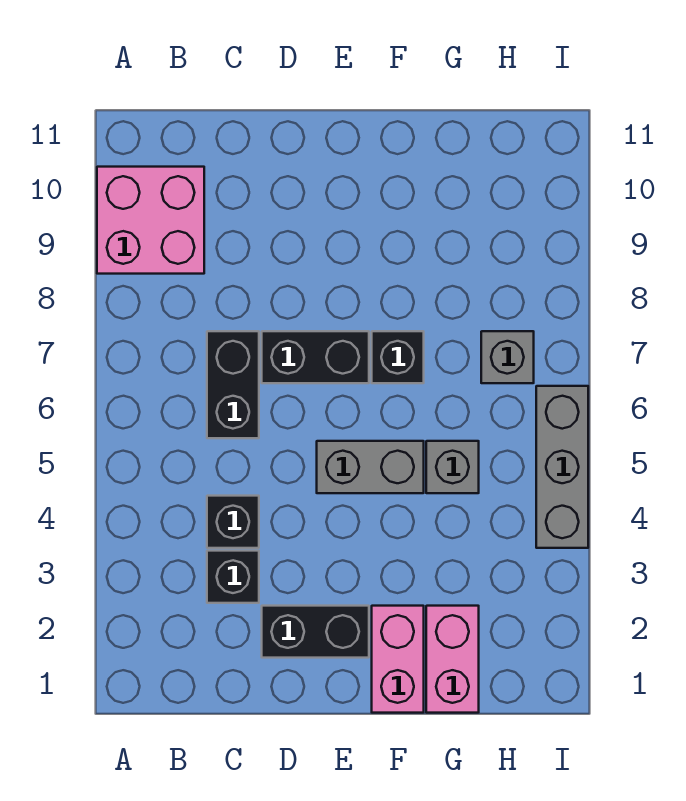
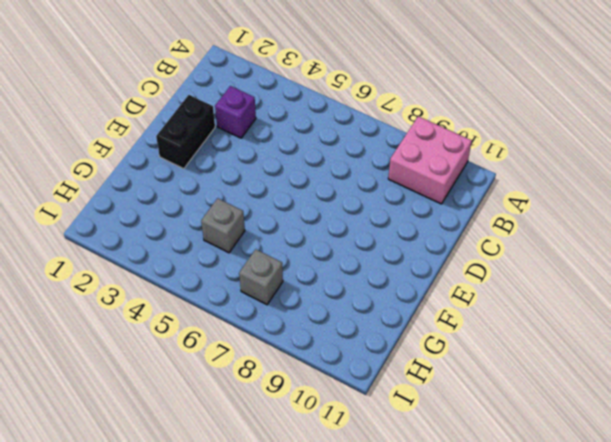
purple 1x1 brick [215,86,256,138] -> black 1x1 brick [207,551,259,603]
none -> black 1x1 brick [207,496,259,548]
none -> black 1x2 brick [207,331,259,438]
none -> black 1x2 brick [262,331,369,383]

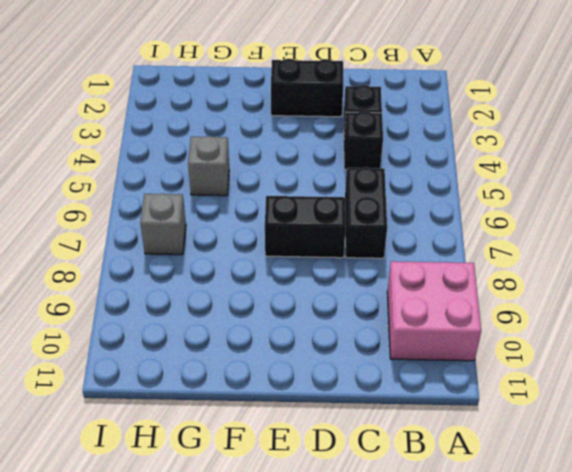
none -> grey 1x2 brick [317,441,424,493]
none -> pink 1x2 brick [372,606,424,713]
none -> black 1x1 brick [372,331,424,383]

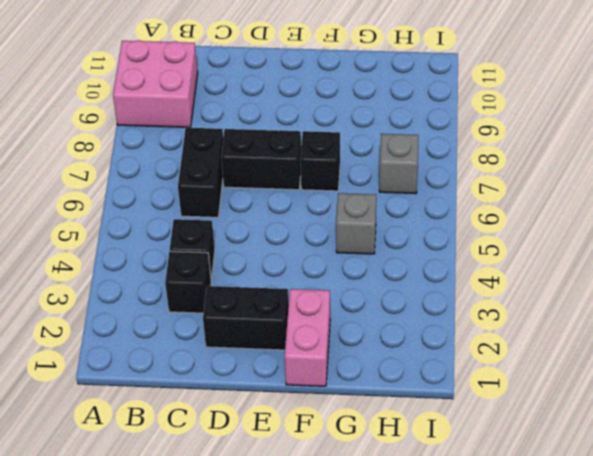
none -> grey 1x2 brick [317,441,424,493]
none -> pink 1x2 brick [426,606,479,713]
none -> grey 1x3 brick [536,386,588,548]

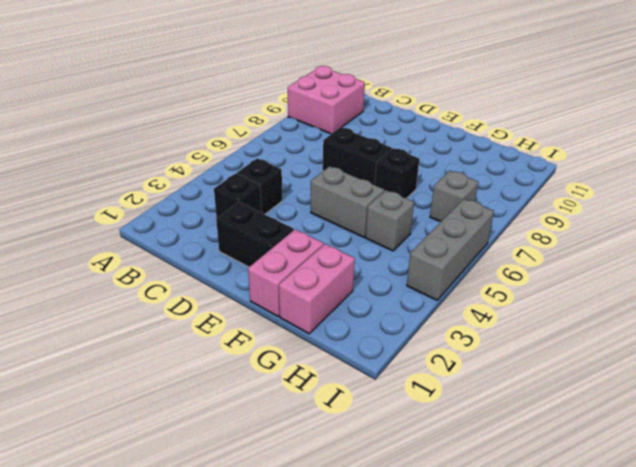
none -> black 1x2 brick [207,331,259,438]

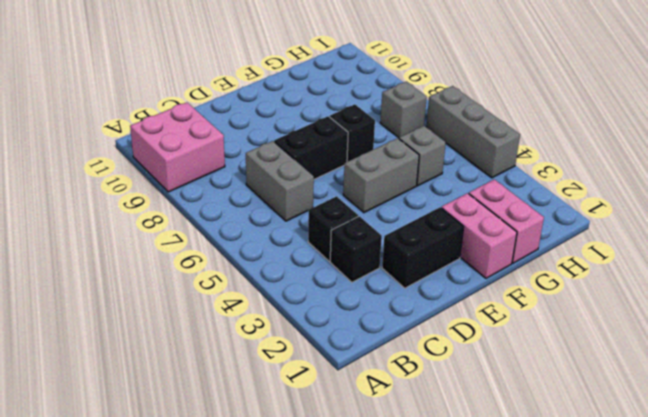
grey 1x2 brick [246,141,314,221] -> black 1x2 brick [207,331,259,438]

